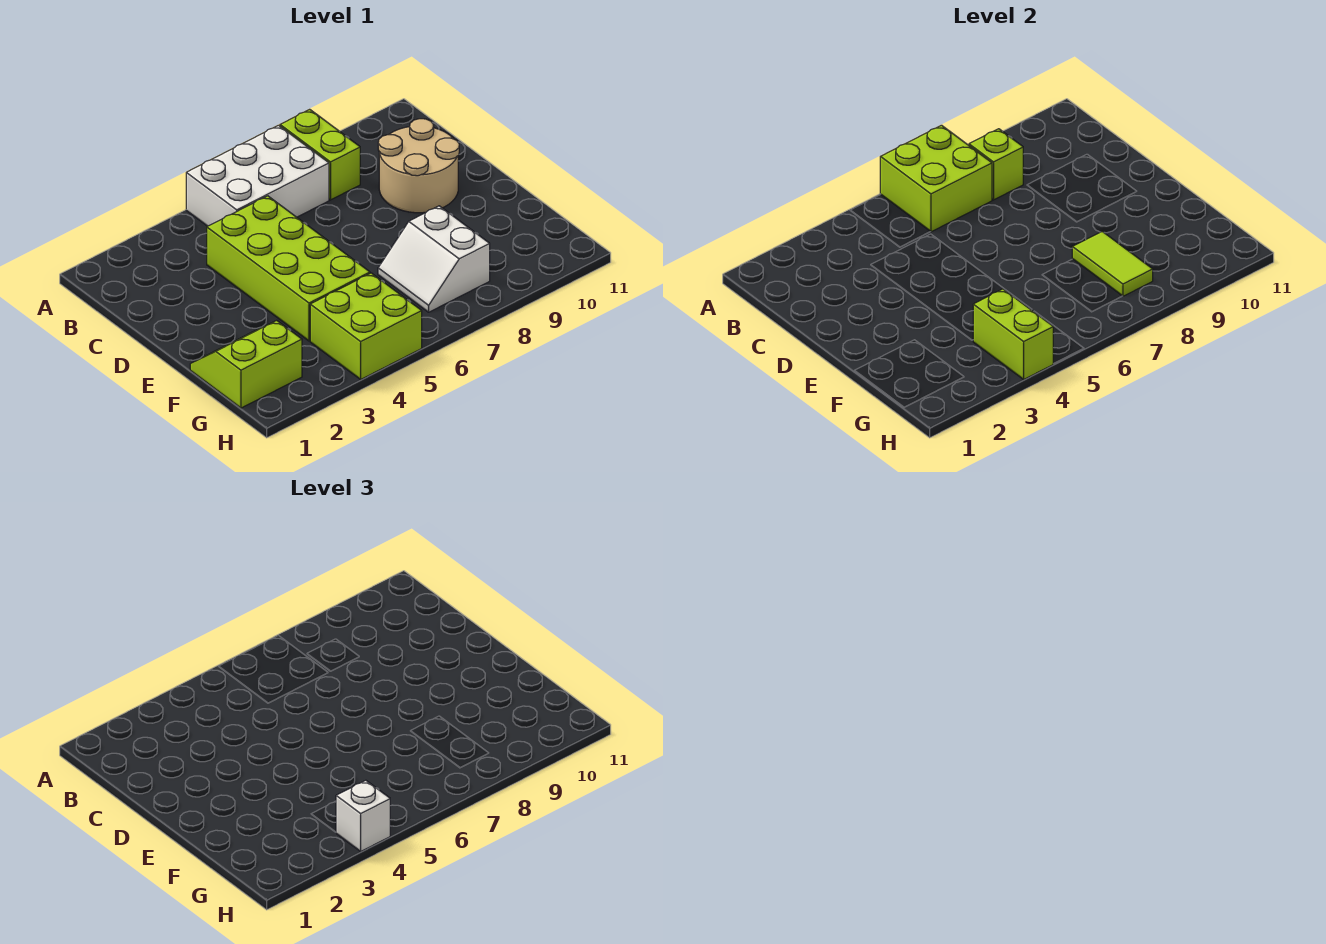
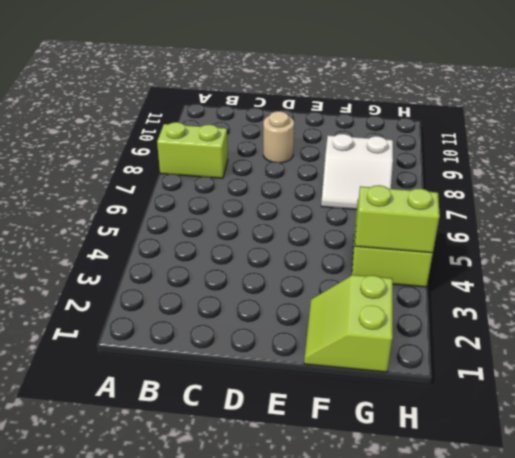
tan 1x1 round brick [263,111,294,163] -> tan 2x2 round brick [378,119,459,213]
none -> white 2x3 brick [186,125,329,226]
none -> lime 2x4 brick [207,196,370,341]
none -> lime 2x2 brick [880,125,992,232]

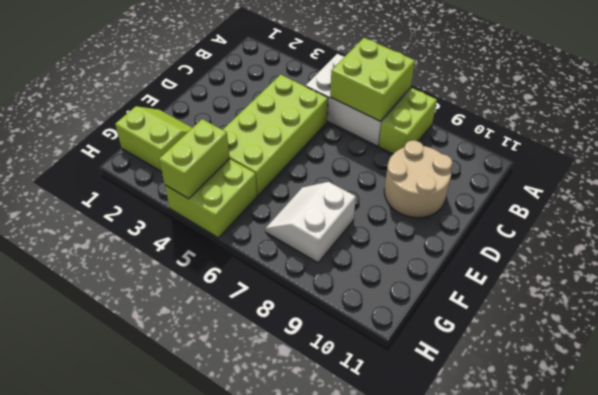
none -> lime 1x1 brick [969,129,1023,200]
none -> lime 1x2 tile [1072,232,1153,296]
none -> white 1x1 brick [336,780,390,851]

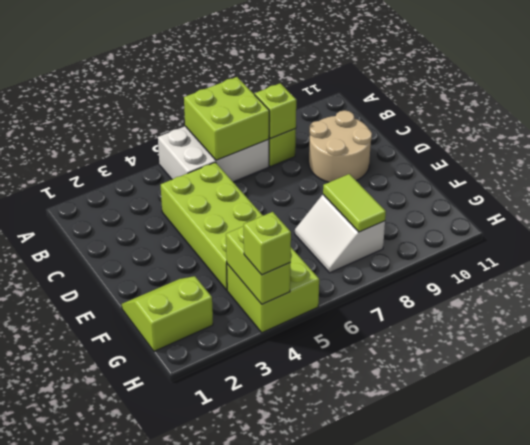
lime 1x1 brick [244,212,291,275] -> white 1x1 brick [336,780,390,851]

